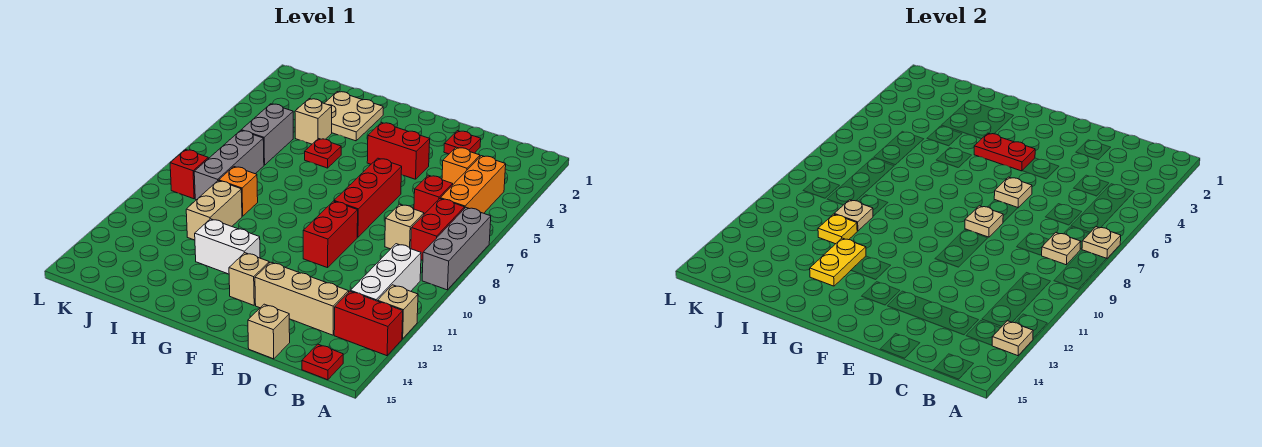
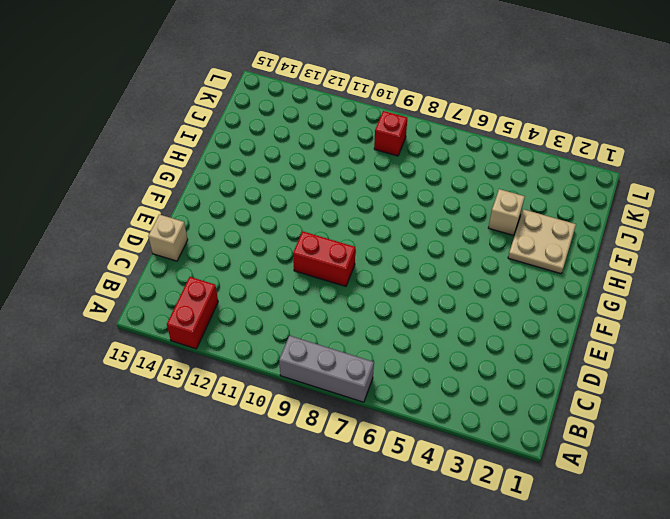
none -> tan 1x1 brick [378,285,418,339]
none -> orange 1x3 brick [440,156,506,213]
none -> red 1x2 brick [411,199,465,260]
none -> white 1x3 brick [351,244,421,301]

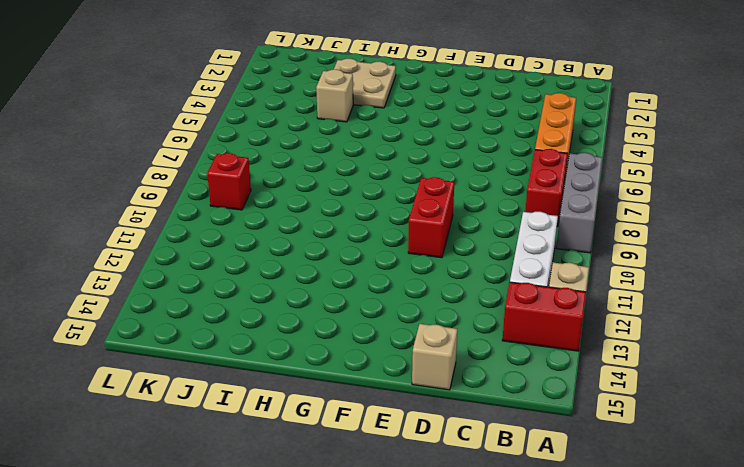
none -> red 1x1 plate [302,344,343,380]
none -> orange 1x1 brick [442,147,480,184]
none -> red 1x1 brick [414,175,453,214]
none -> tan 1x1 brick [385,204,424,249]

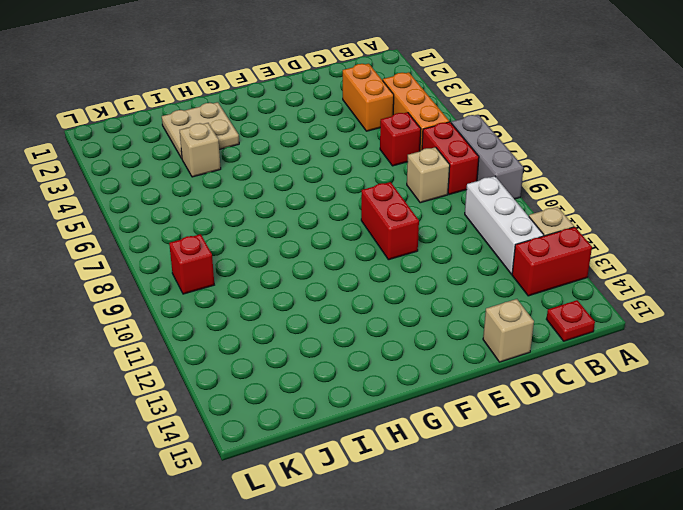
orange 1x2 brick [343,64,394,131] -> orange 1x1 brick [442,147,480,184]
none -> tan 1x3 brick [255,262,349,335]
none -> red 1x1 plate [444,131,481,154]
none -> red 1x2 brick [367,123,430,179]
none -> red 1x3 brick [334,158,402,237]

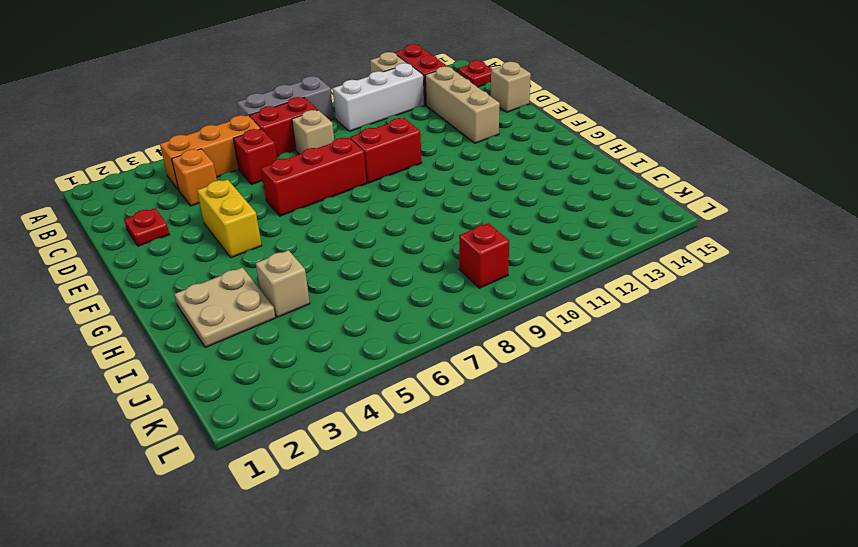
yellow 1x2 brick [197,179,262,258] -> red 1x2 brick [367,123,430,179]
none -> tan 1x1 brick [229,253,269,305]
none -> white 1x2 brick [195,219,260,274]
none -> red 1x1 plate [305,139,341,168]
none -> orange 1x1 brick [219,167,258,216]

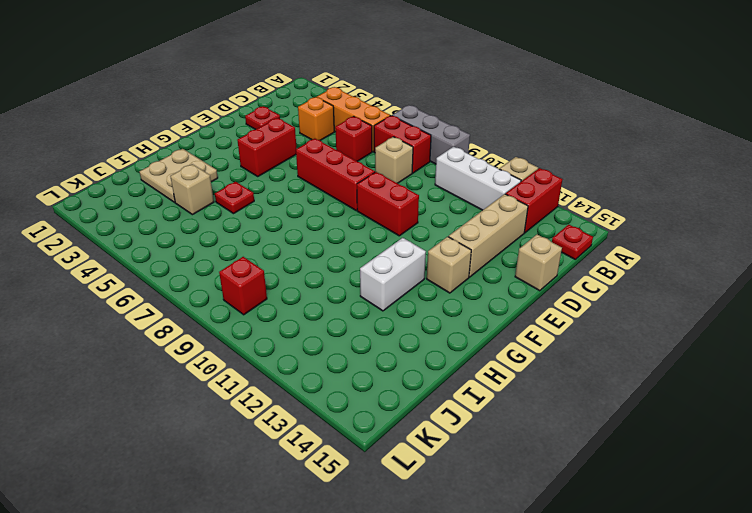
none -> orange 1x1 brick [219,167,258,216]
none -> tan 1x2 brick [186,181,242,240]
none -> grey 1x2 brick [241,104,293,165]
none -> grey 1x3 brick [194,130,264,200]

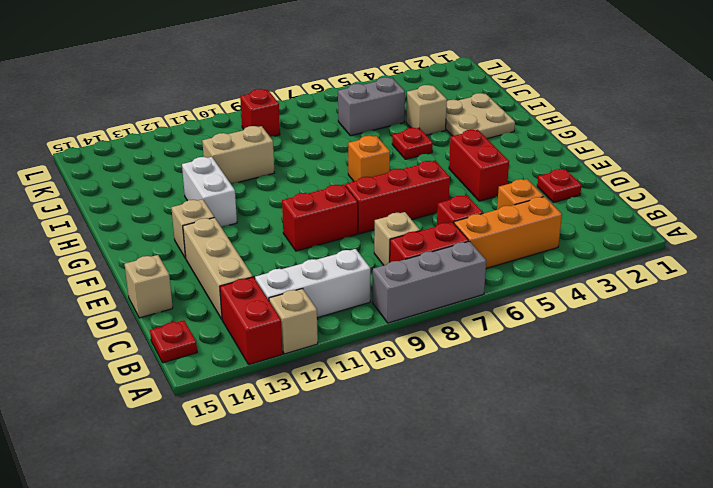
orange 1x1 brick [348,136,390,181] -> orange 1x1 brick moved to [219,167,258,216]
none -> grey 1x3 brick [194,130,264,200]
none -> tan 1x1 plate [1082,227,1121,259]
none -> tan 1x1 plate [992,321,1033,356]
none -> tan 1x1 plate [1042,233,1081,265]

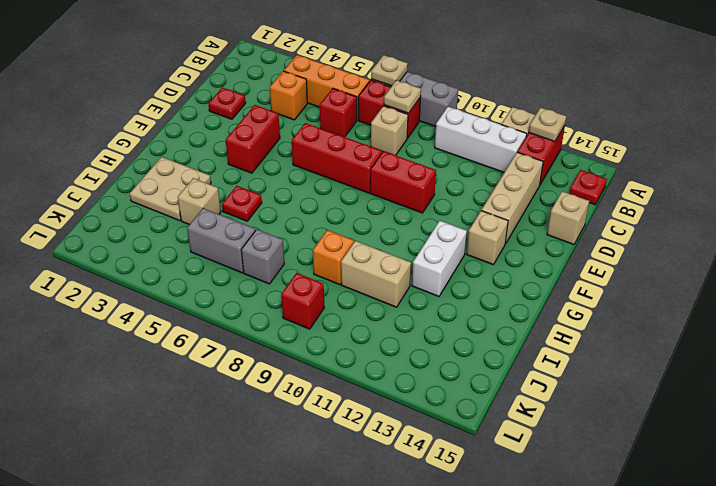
grey 1x1 brick [241,229,284,284] -> grey 1x3 brick [194,130,264,200]
none -> tan 1x1 plate [994,177,1032,208]
none -> tan 1x1 plate [965,206,1003,237]
none -> red 1x2 plate [974,133,1035,171]
none -> yellow 1x2 plate [810,238,866,286]

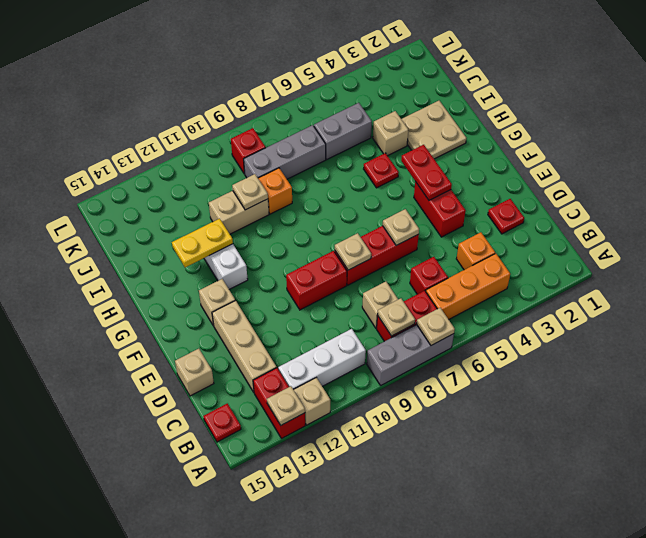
none -> yellow 1x1 plate [818,214,857,244]

